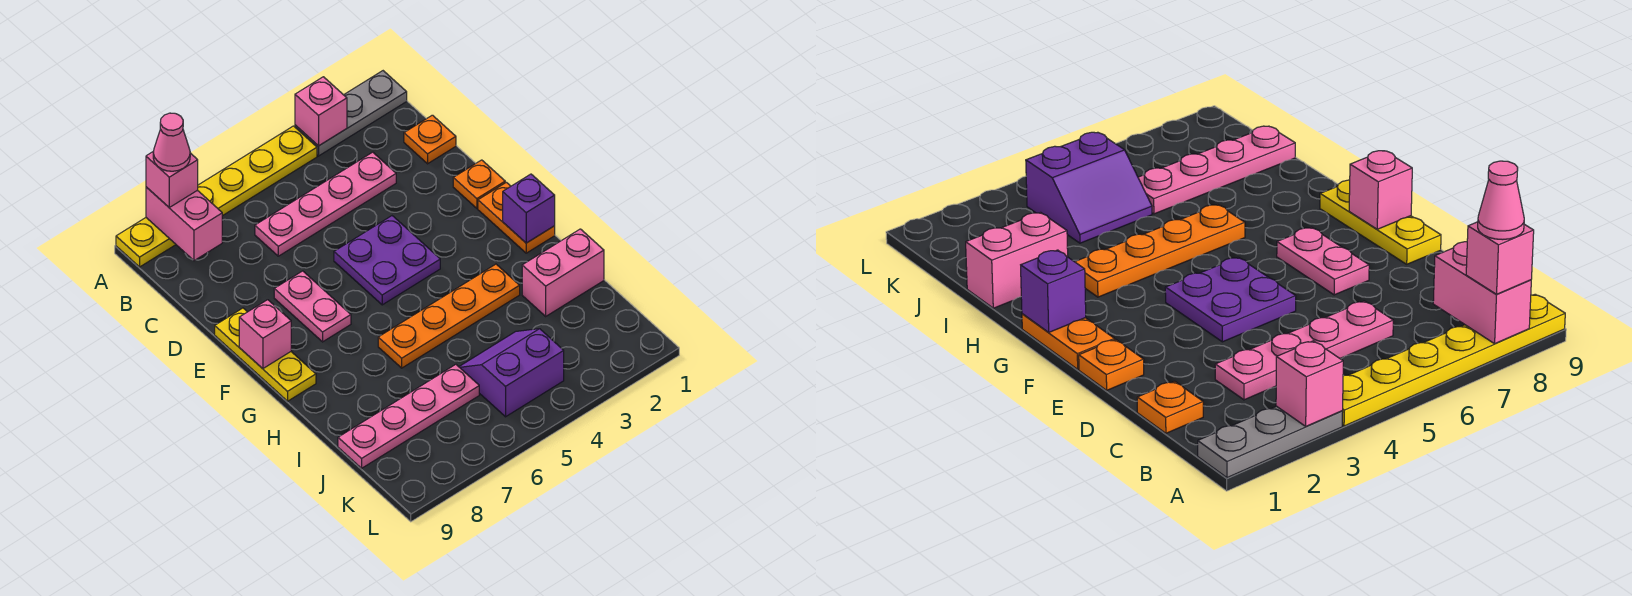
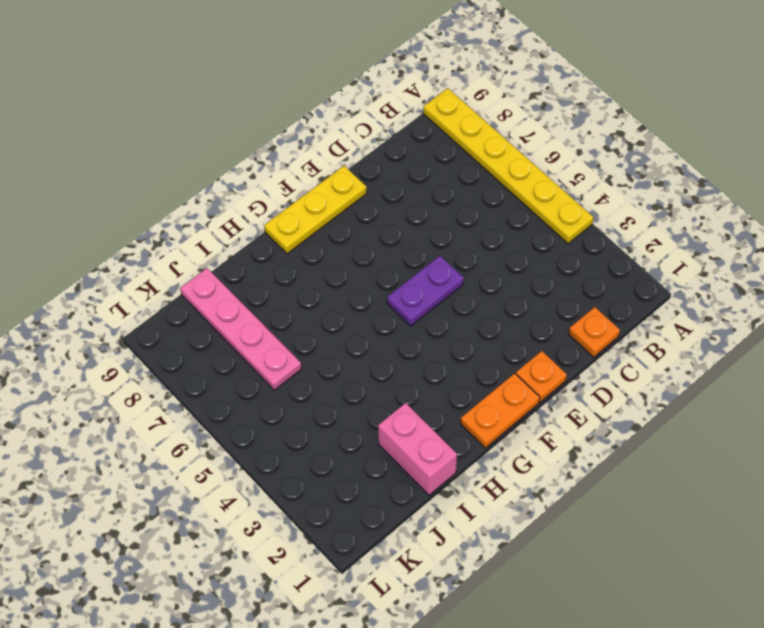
purple 1x2 plate [387,256,464,326] -> purple 2x2 plate [334,216,440,305]
none -> grey 1x3 plate [295,71,407,156]
none -> pink 1x4 plate [255,152,396,256]
none -> pink 1x2 plate [274,271,351,342]

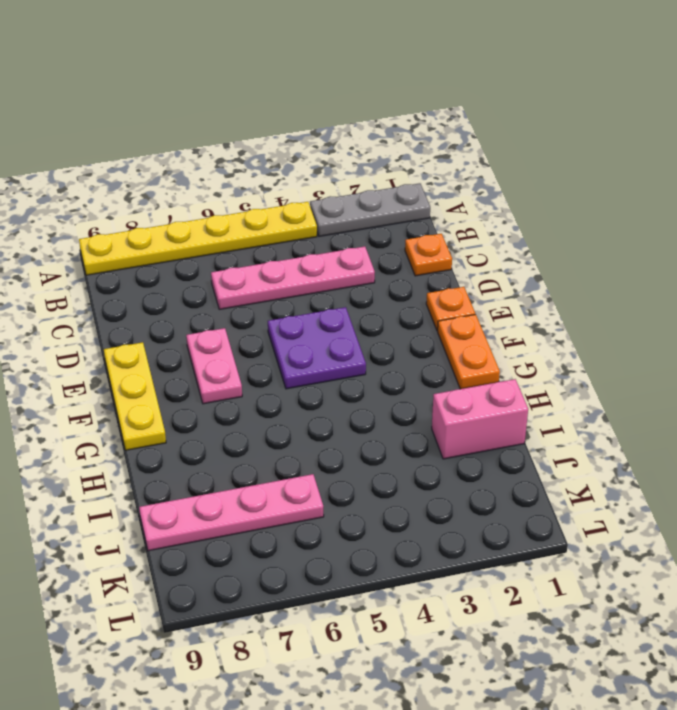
none -> orange 1x4 plate [378,264,520,368]
none -> purple 2x2 slope [459,329,564,417]
none -> pink 1x1 brick [295,77,347,146]

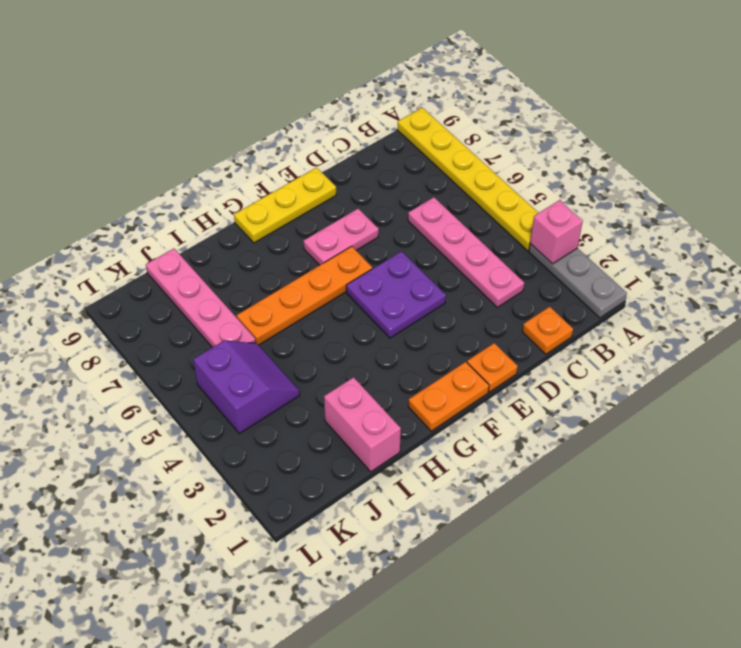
orange 1x4 plate [237,246,372,345] -> orange 1x4 plate turned to [378,264,520,368]
none -> pink 1x2 brick [146,187,222,261]
none -> pink 1x1 brick [239,300,291,369]
none -> purple 1x1 brick [503,174,555,243]

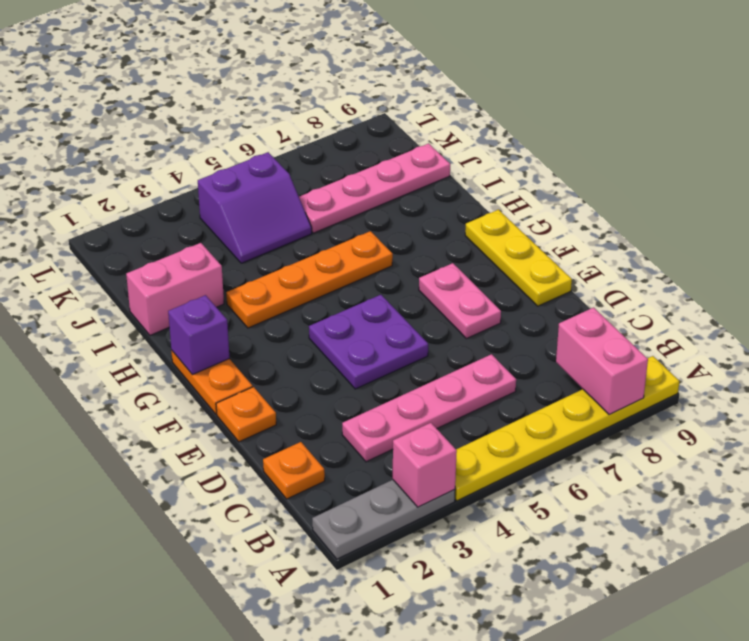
none -> pink 1x1 brick [239,300,291,369]
none -> pink 1x1 brick [146,151,198,207]
none -> pink 1x1 cone [153,113,190,171]

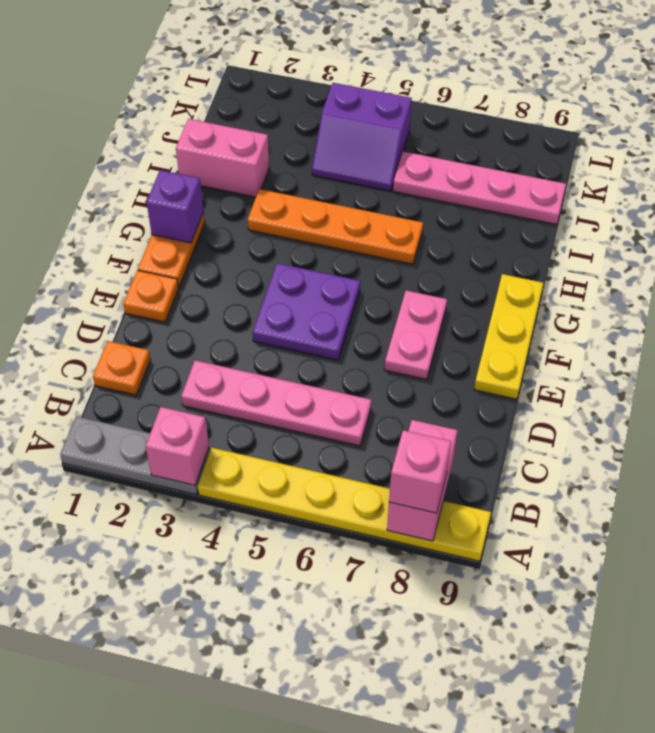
none -> pink 1x1 brick [239,300,291,369]
none -> pink 1x1 cone [153,113,190,171]

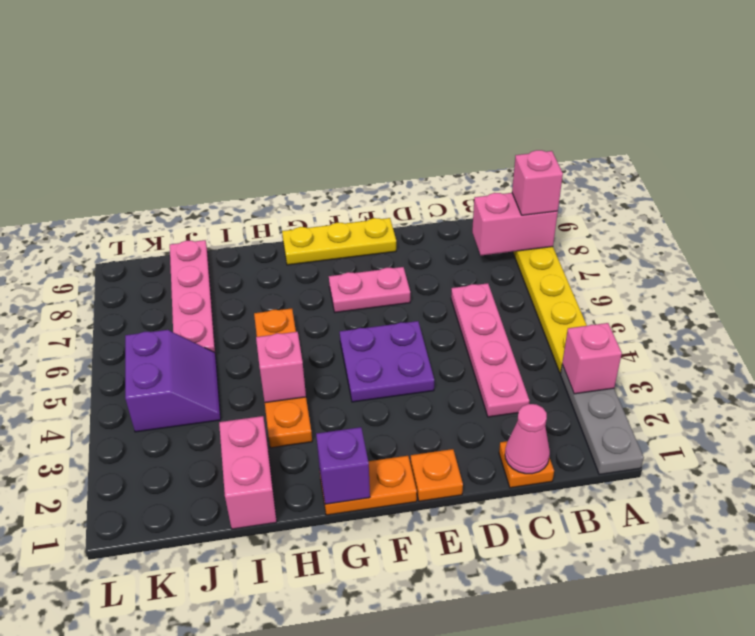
pink 1x1 cone [505,404,550,474] -> pink 1x1 cone moved to [153,113,190,171]
pink 1x1 brick [256,332,306,403] -> pink 1x1 brick moved to [239,300,291,369]

